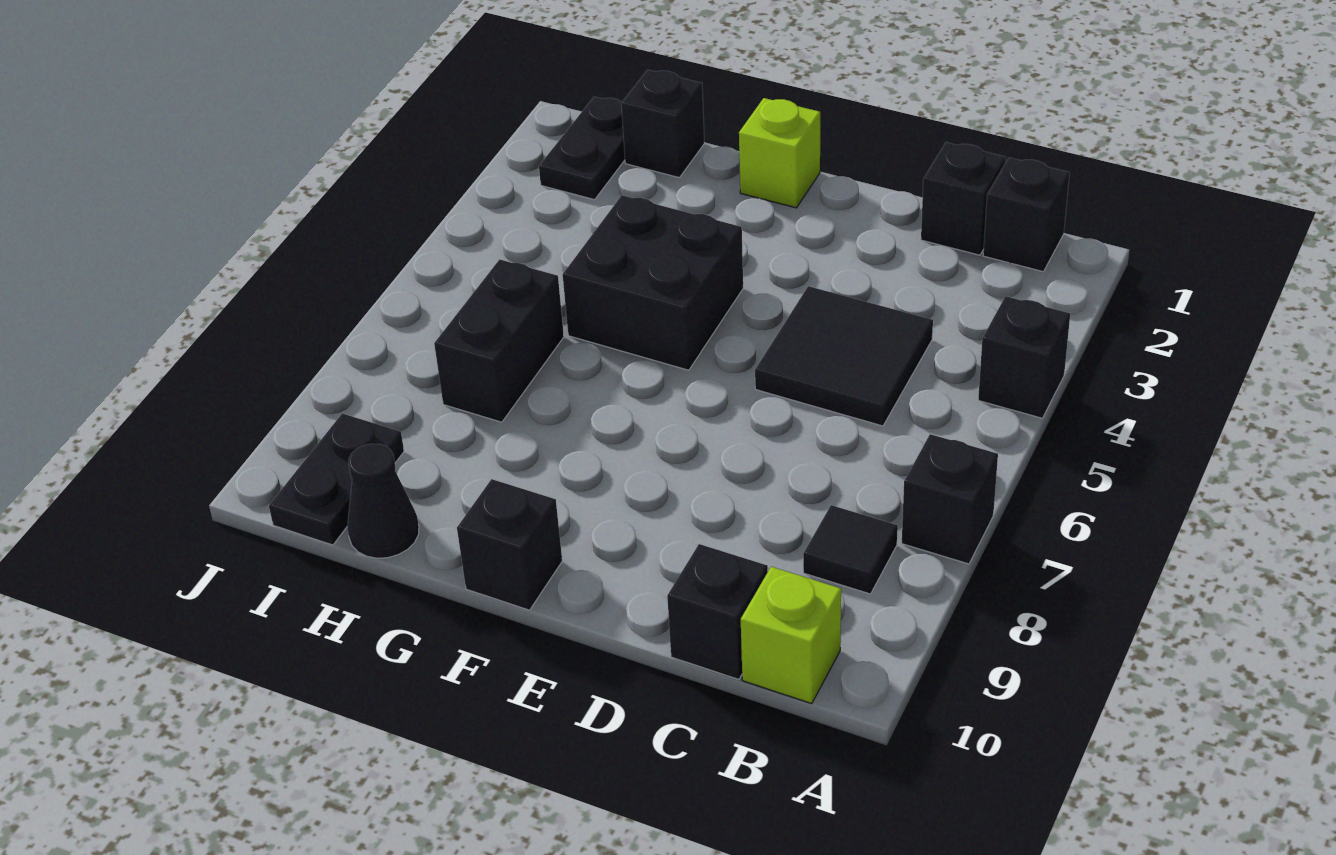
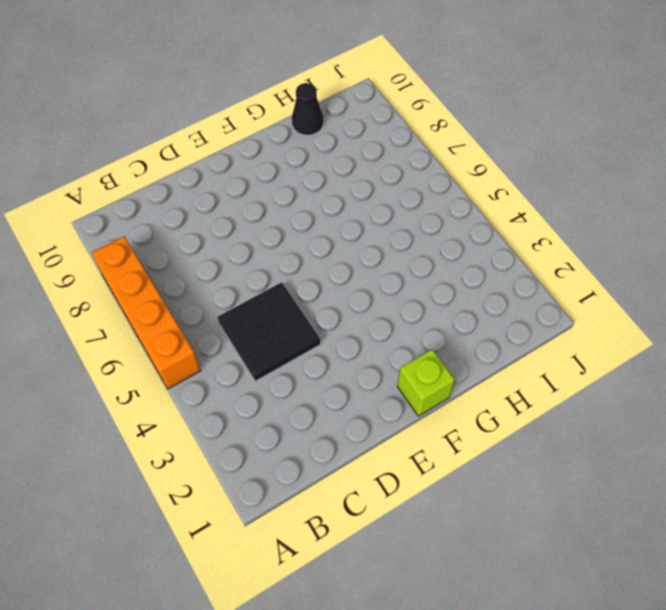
orange 1x4 brick [92,236,201,389] -> black 1x1 brick [902,434,998,564]
none -> black 1x1 brick [978,296,1070,418]
none -> black 1x1 brick [983,158,1070,272]
none -> black 1x1 tile [803,505,898,594]

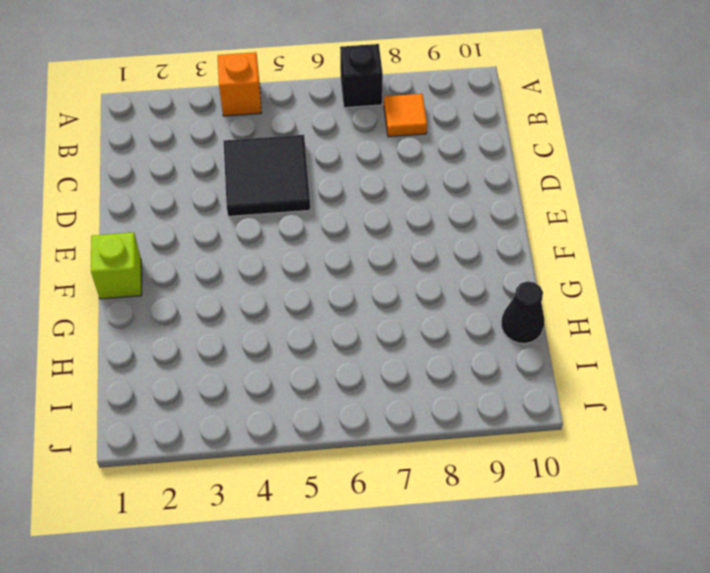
orange 1x1 brick [218,52,261,116] -> black 1x1 brick [978,296,1070,418]
orange 1x1 tile [384,94,427,137] -> black 1x1 tile [803,505,898,594]
none -> black 1x1 brick [983,158,1070,272]
none -> lime 1x1 brick [741,567,841,704]
none -> black 1x1 brick [921,142,1006,255]

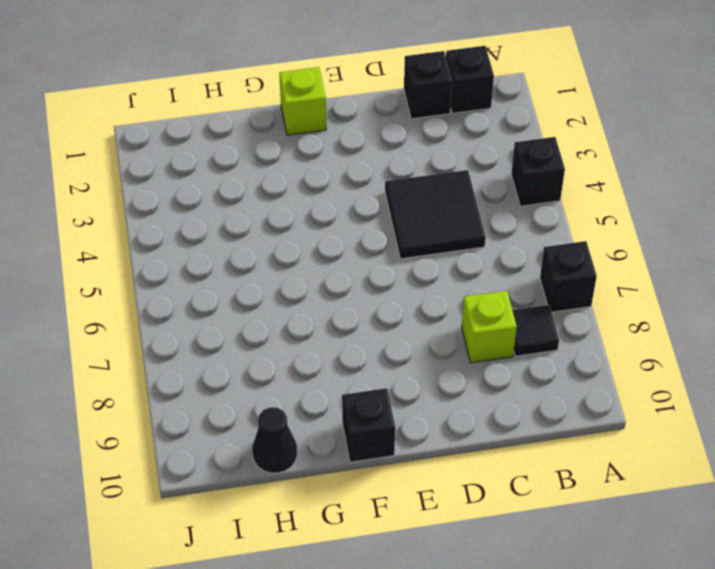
lime 1x1 brick [462,291,517,363] -> lime 1x1 brick moved to [741,567,841,704]
none -> black 1x1 brick [667,544,768,679]
none -> black 2x2 brick [563,195,743,370]
none -> black 1x1 brick [621,70,704,178]

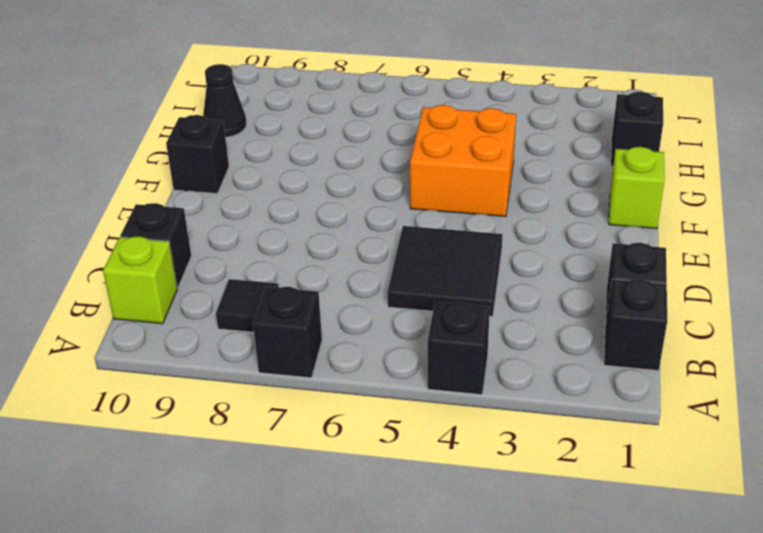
orange 2x2 brick [410,105,516,217] -> black 2x2 brick [563,195,743,370]
none -> black 1x2 brick [434,259,564,422]
none -> black 1x2 plate [539,97,625,200]
none -> black 1x2 plate [269,413,404,545]

